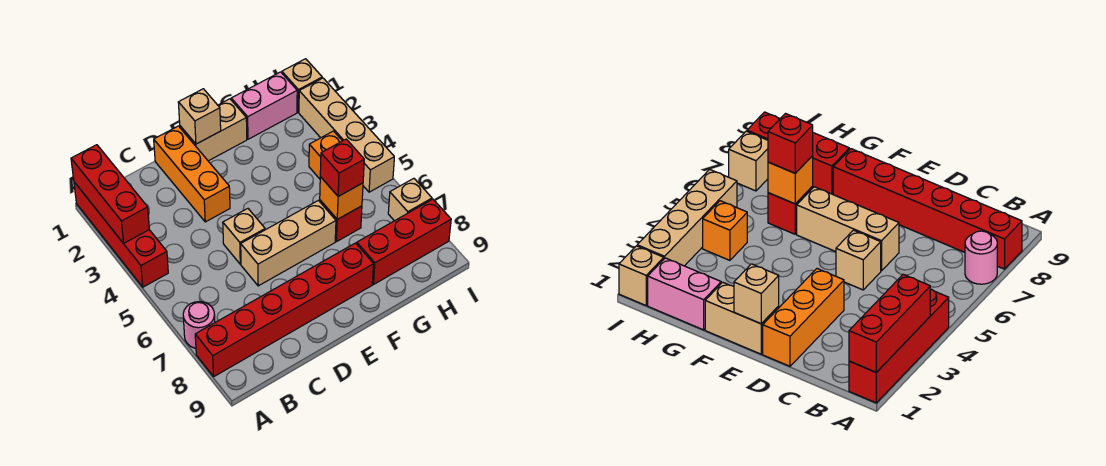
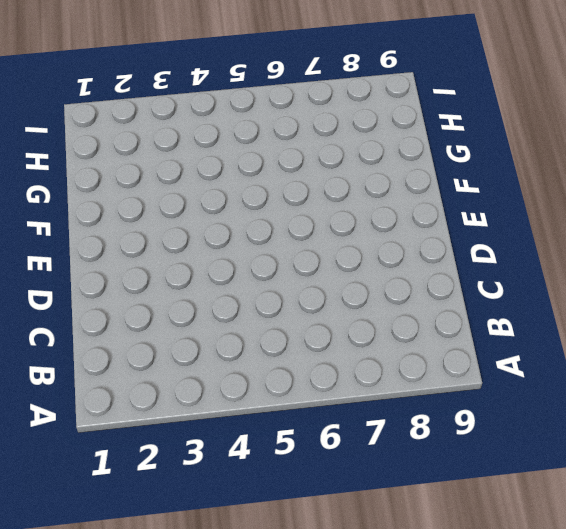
none -> red 1x4 brick [74,182,168,287]
none -> pink 1x1 round brick [183,302,215,348]
none -> red 1x6 brick [195,243,374,376]

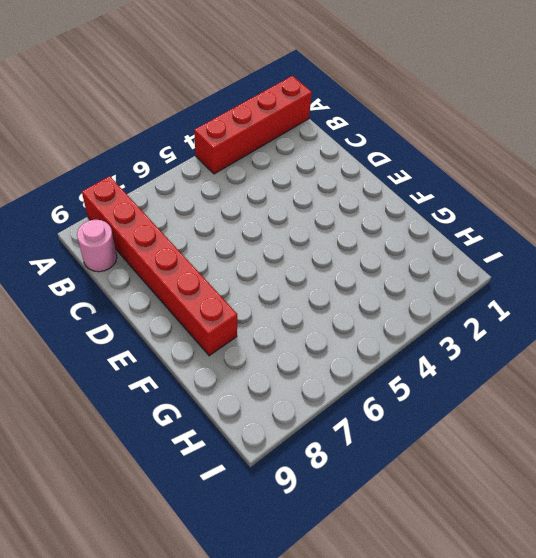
pink 1x1 round brick [77,220,117,272] -> pink 1x1 round brick moved to [183,302,215,348]
none -> orange 1x3 brick [154,126,230,222]
none -> tan 1x1 brick [223,209,265,264]
none -> tan 1x3 brick [241,200,336,286]

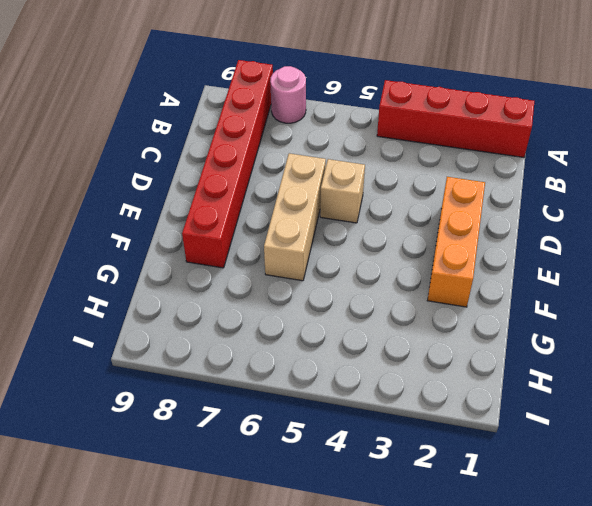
orange 1x3 brick [427,177,485,307] -> orange 1x3 brick turned to [154,126,230,222]
none -> tan 1x2 brick [180,99,247,161]
none -> pink 1x2 brick [231,72,297,139]
none -> red 1x1 brick [320,200,362,242]

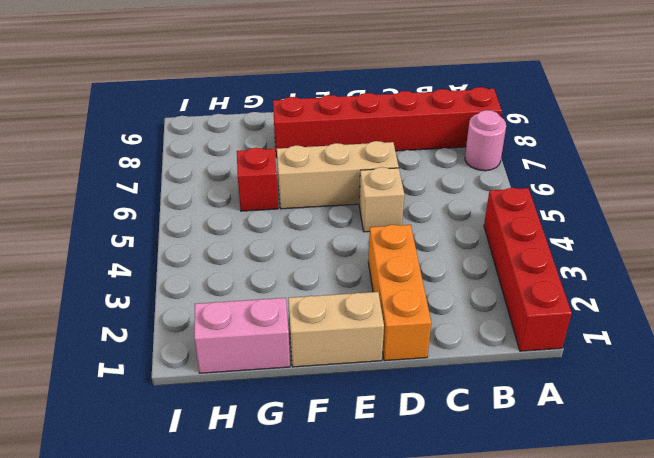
none -> red 1x3 brick [357,199,451,284]
none -> orange 1x1 brick [309,131,342,179]
none -> tan 1x1 brick [282,59,322,112]

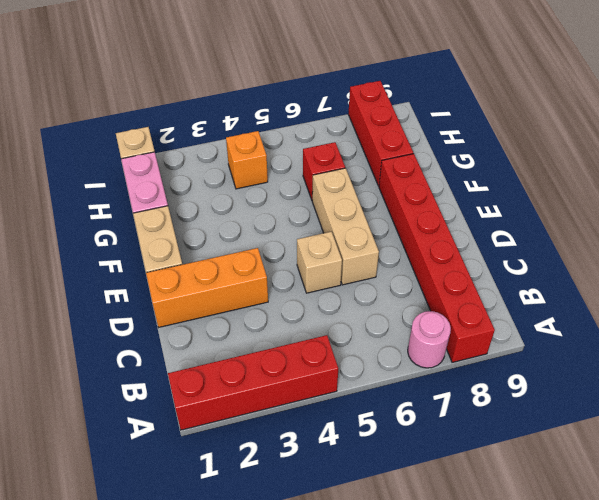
none -> tan 1x4 brick [299,78,394,192]
none -> tan 1x1 brick [388,178,432,221]
none -> red 1x3 brick [71,145,149,243]

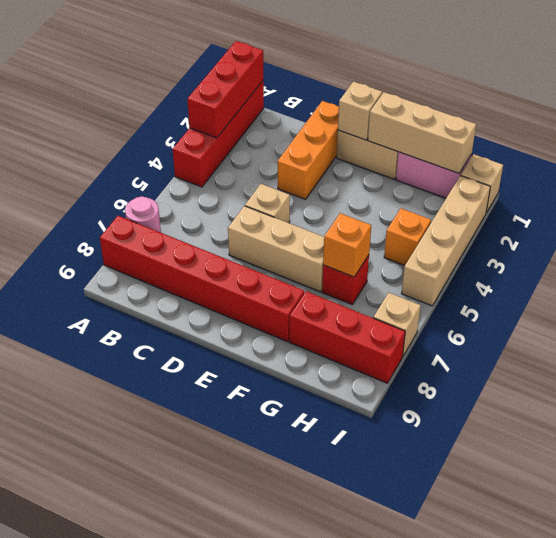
tan 1x3 brick [368,92,476,173] -> none
none -> red 1x1 brick [320,139,364,196]

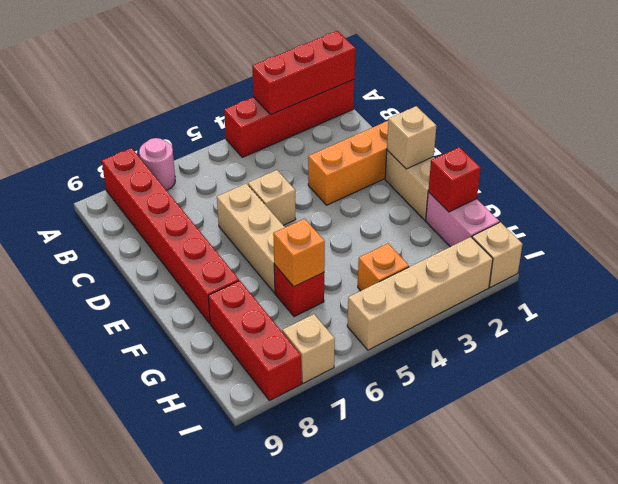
red 1x1 brick [428,147,481,212] -> red 1x1 brick moved to [320,139,364,196]

